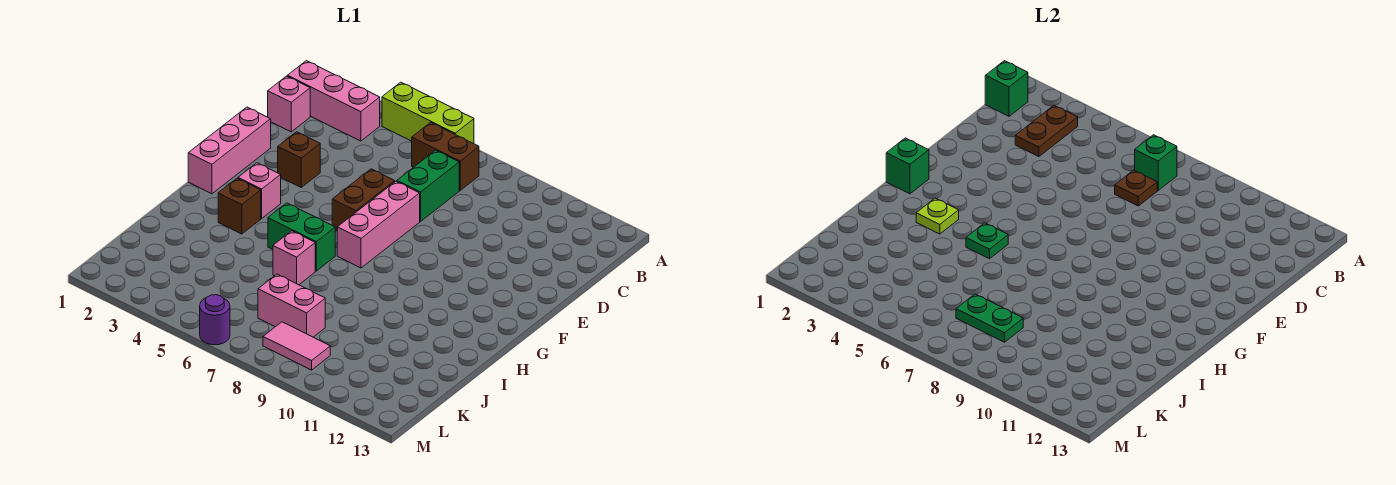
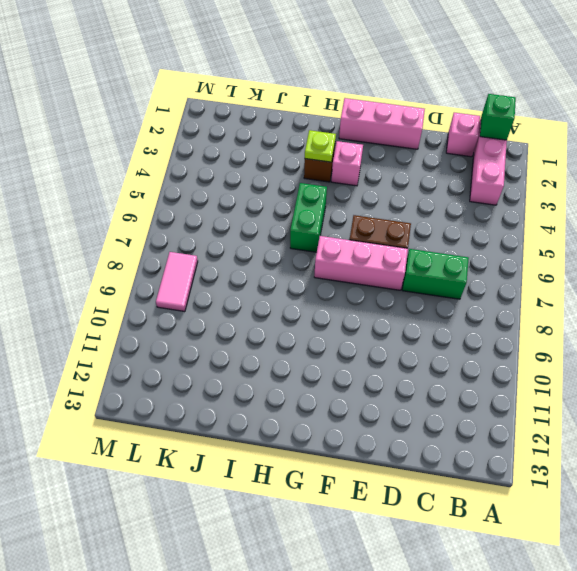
none -> lime 1x3 brick [382,82,474,144]
none -> brown 1x2 brick [412,122,479,190]
none -> brown 1x1 brick [278,132,320,187]

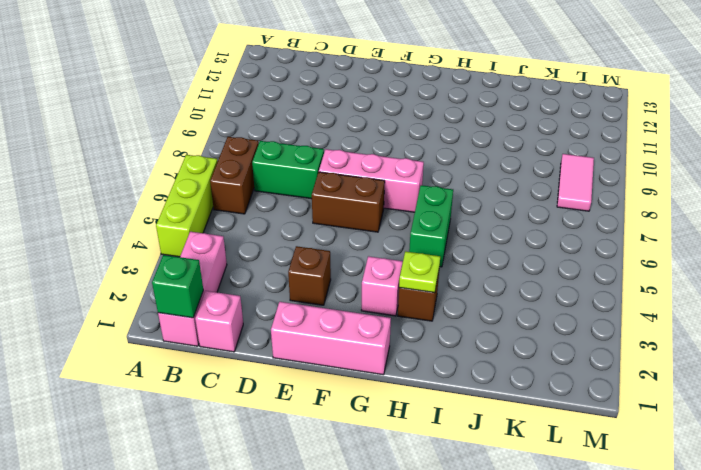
none -> pink 1x1 brick [273,231,315,285]
none -> pink 1x2 brick [258,274,325,337]
none -> purple 1x1 round brick [200,295,230,345]

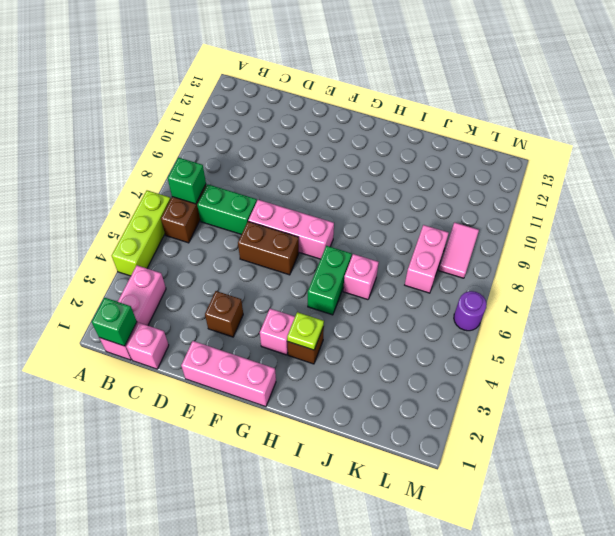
none -> brown 1x2 plate [1015,105,1078,157]
none -> brown 1x1 plate [1115,170,1157,206]
none -> green 1x1 brick [886,138,929,194]

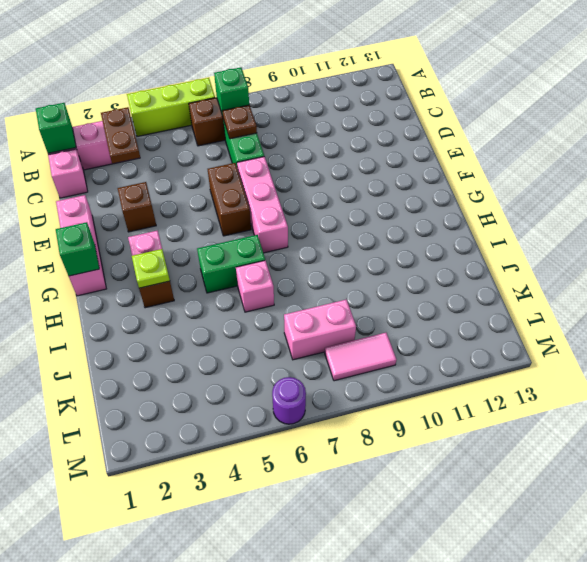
none -> green 1x1 plate [966,223,1008,259]
none -> green 1x2 plate [956,294,1023,342]

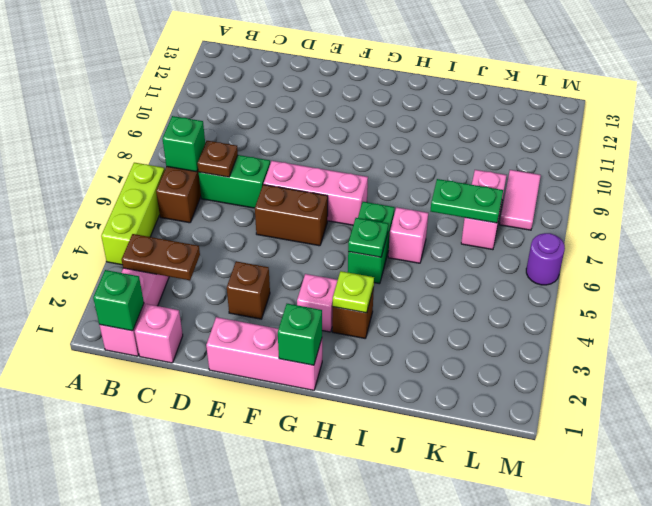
green 1x2 plate [431,179,503,223] -> green 1x2 plate turned to [956,294,1023,342]

